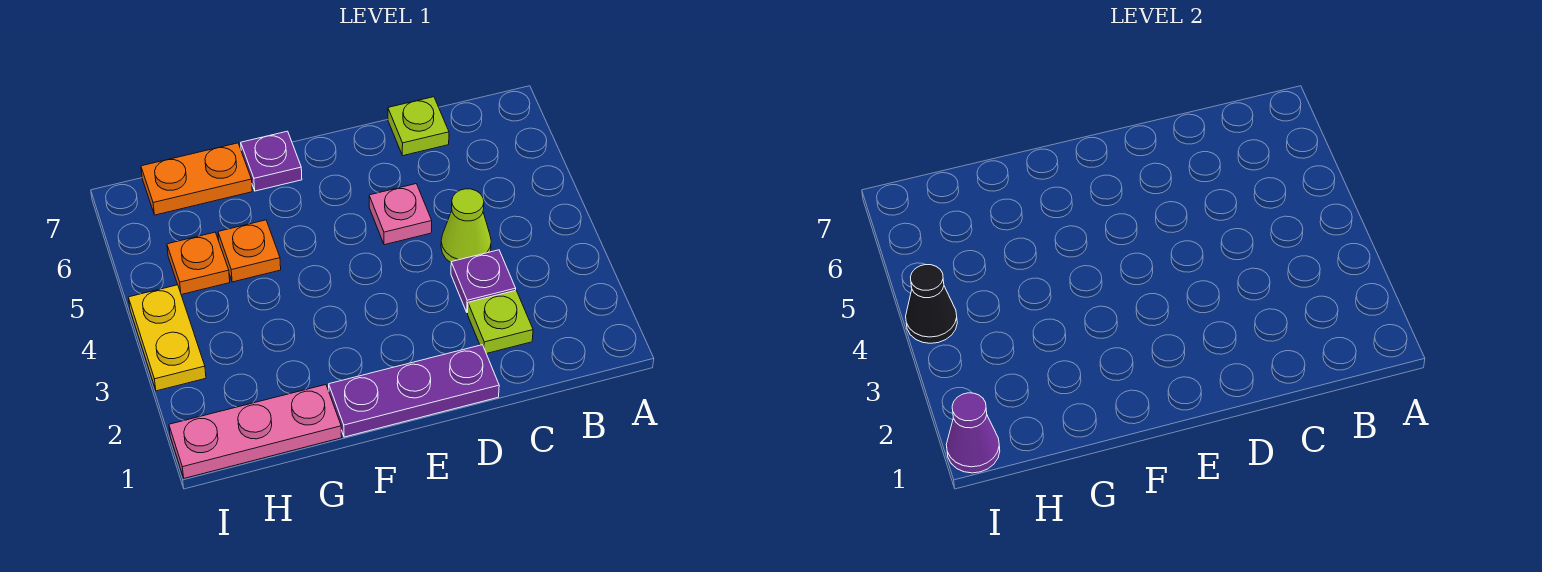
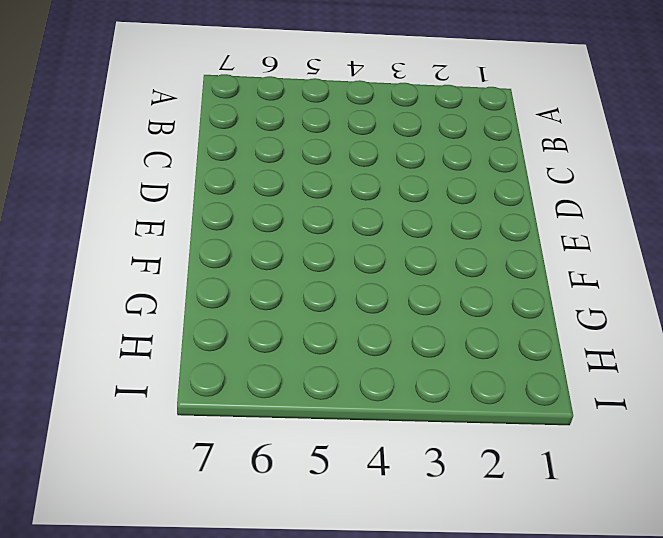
none -> lime 1x1 plate [468,290,533,354]
none -> purple 1x1 plate [451,250,516,313]
none -> lime 1x1 cone [441,189,491,263]

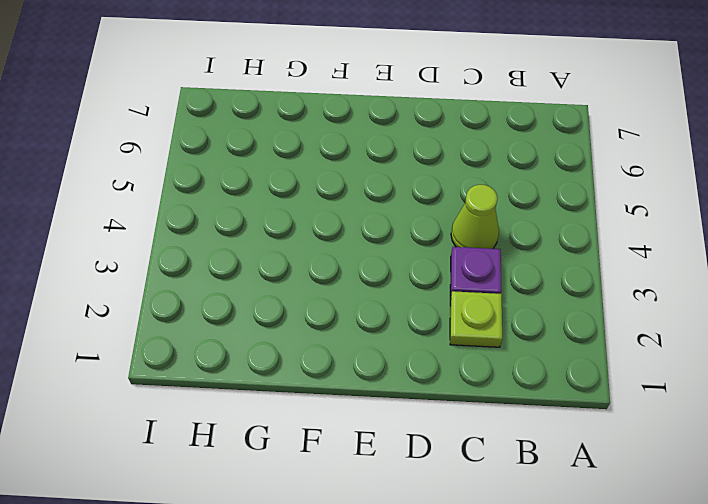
none -> lime 1x1 plate [388,97,449,156]
none -> purple 1x3 plate [329,345,499,437]
none -> pink 1x1 plate [369,184,432,245]

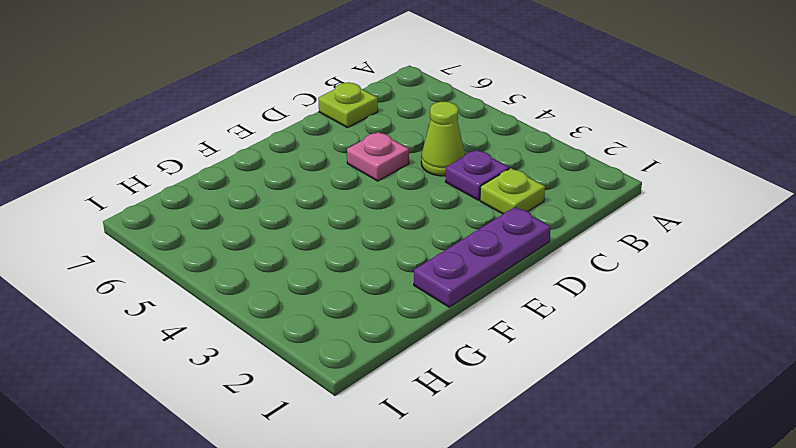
none -> purple 1x1 plate [241,131,302,191]
none -> pink 1x3 plate [169,385,342,478]
none -> orange 1x1 plate [218,220,281,282]

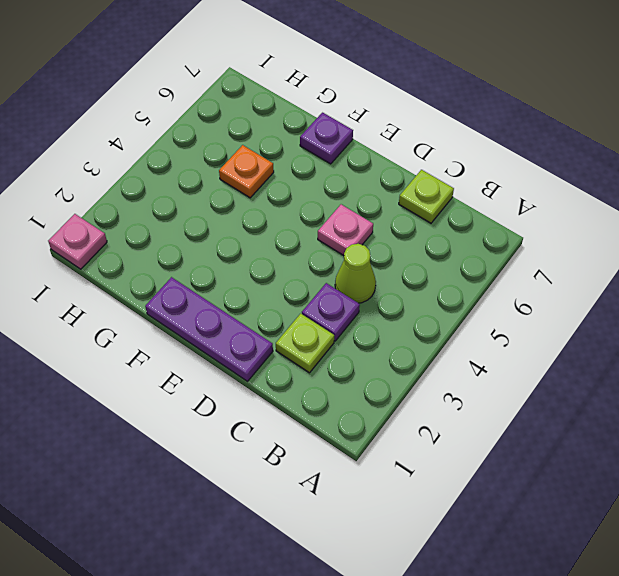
pink 1x1 plate [48,214,107,269] -> pink 1x3 plate [169,385,342,478]
none -> orange 1x2 plate [141,143,252,215]
none -> orange 1x1 plate [167,232,230,295]
none -> yellow 1x2 plate [128,285,206,391]

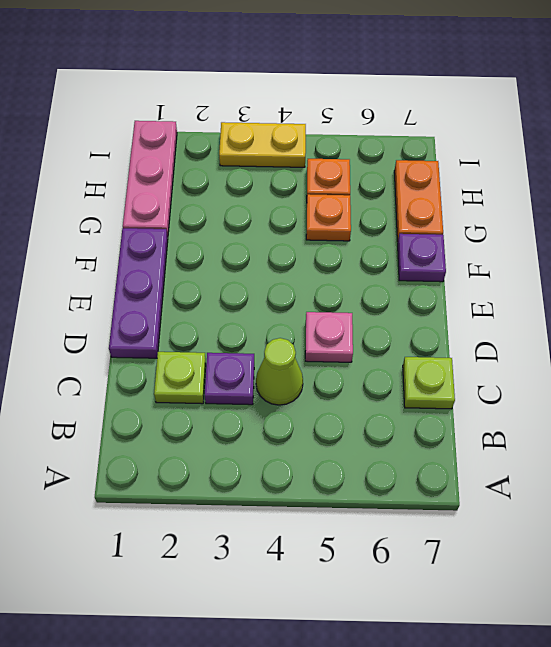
none -> purple 1x1 cone [946,393,1000,473]
none -> black 1x1 cone [906,265,957,343]

